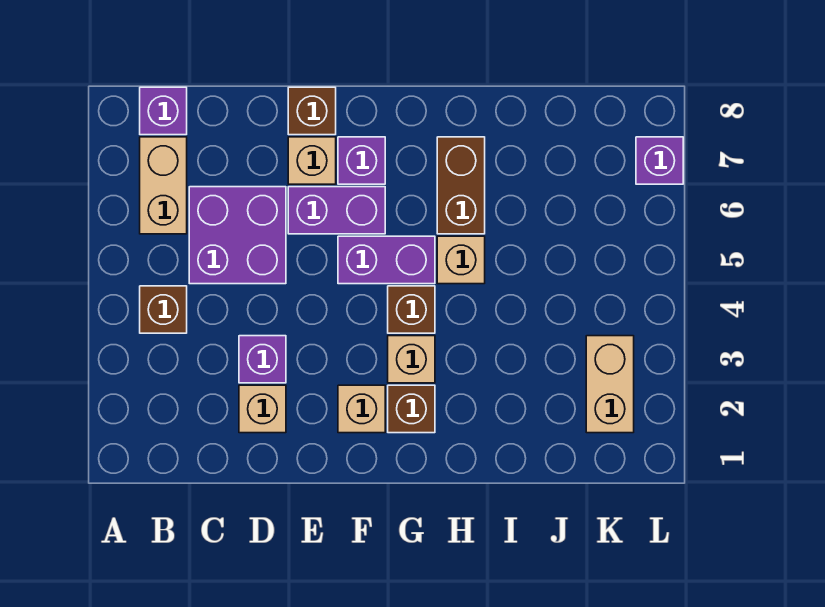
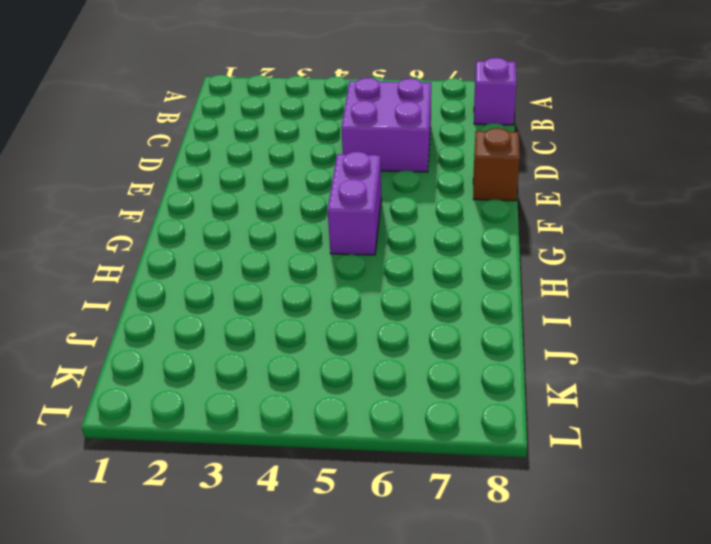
none -> brown 1x1 brick [140,286,187,333]
none -> tan 1x2 brick [140,137,187,234]
none -> tan 1x1 brick [239,385,286,433]

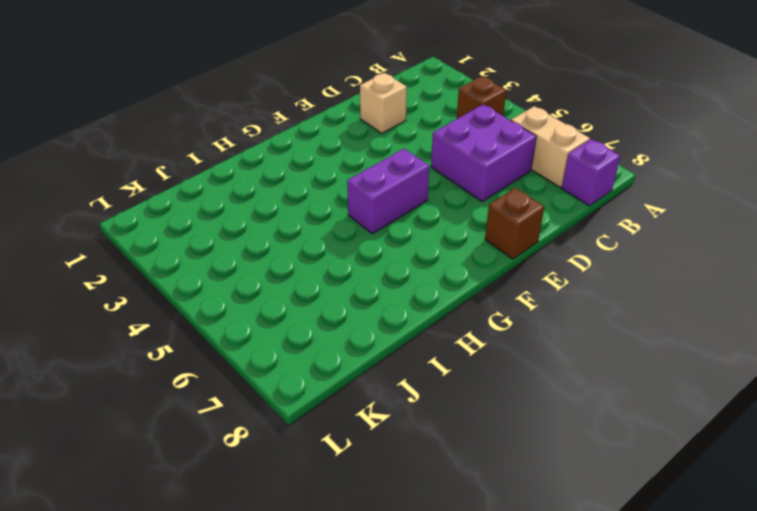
none -> purple 1x1 brick [239,336,286,383]
none -> purple 1x2 brick [288,187,385,234]
none -> tan 1x1 brick [288,137,336,184]

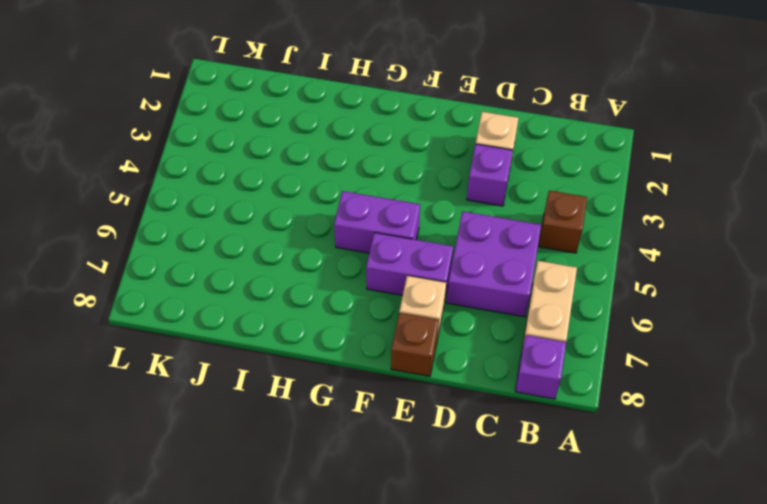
none -> tan 1x1 brick [338,385,385,433]
none -> purple 1x1 brick [338,137,385,184]
none -> brown 1x1 brick [388,385,435,433]

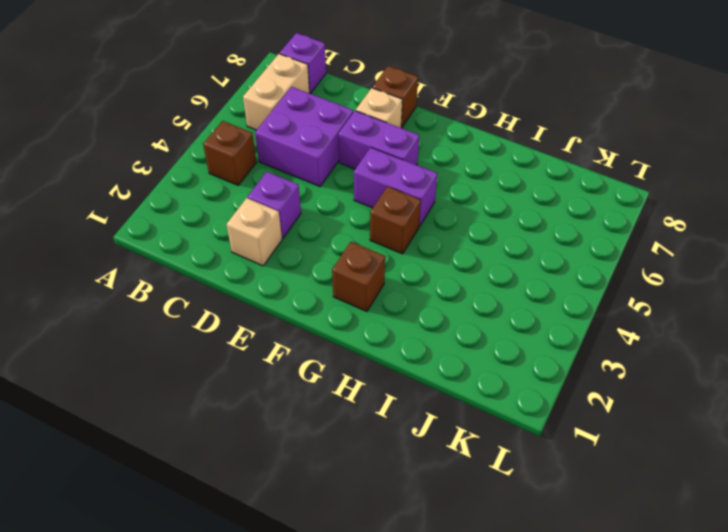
none -> tan 1x1 brick [338,385,385,433]
none -> purple 1x1 brick [338,137,385,184]
none -> tan 1x1 brick [388,336,435,383]

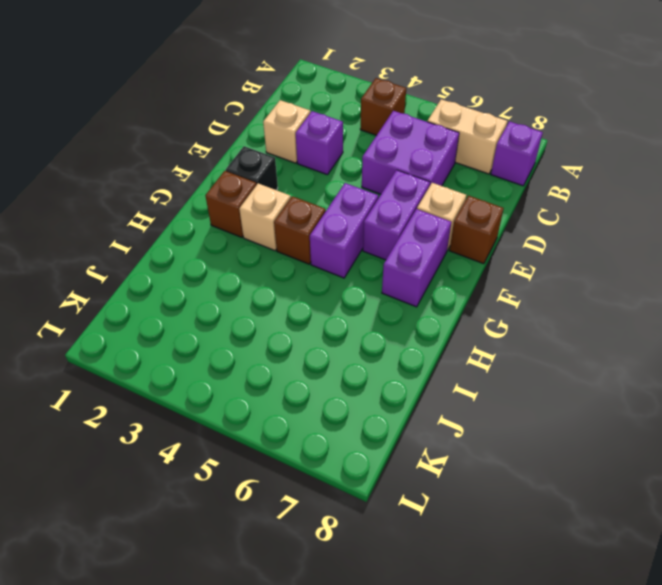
black 1x1 brick [226,146,278,190] -> tan 1x1 brick [338,385,385,433]
purple 1x2 brick [382,209,451,307] -> purple 1x1 brick [338,137,385,184]
none -> tan 1x1 brick [437,236,485,284]
none -> brown 1x2 brick [437,137,485,234]
none -> tan 1x2 brick [586,336,634,433]

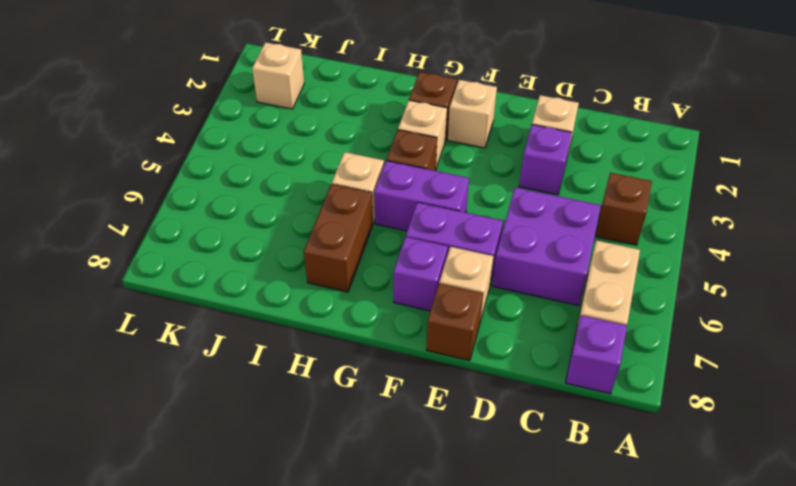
tan 1x1 brick [252,42,304,109] -> tan 1x2 brick [586,336,634,433]
none -> purple 1x1 brick [636,137,683,184]

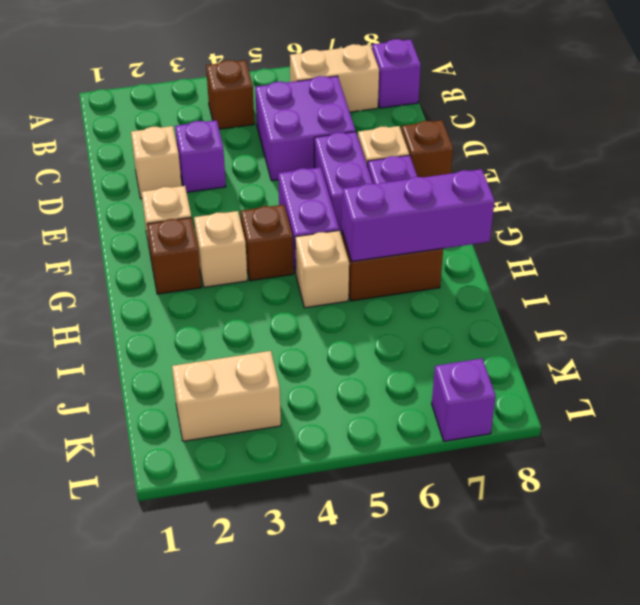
purple 1x3 brick [342,169,495,261] -> none

